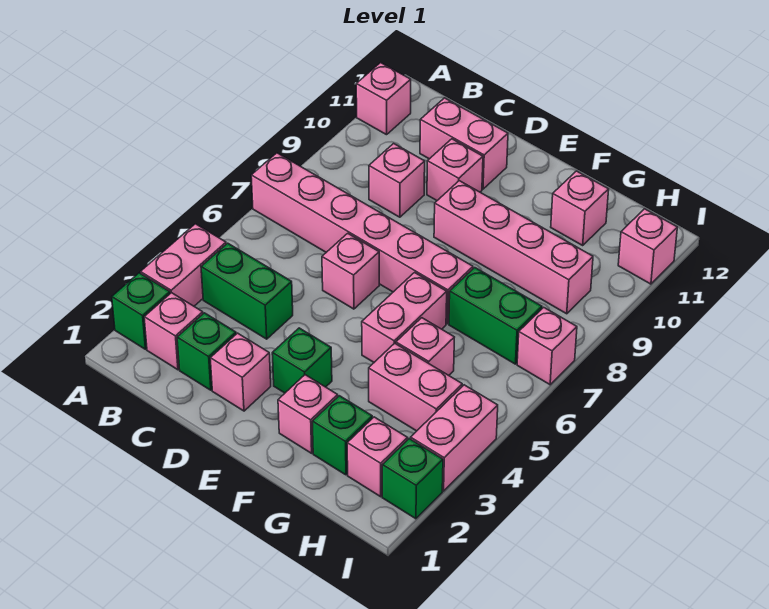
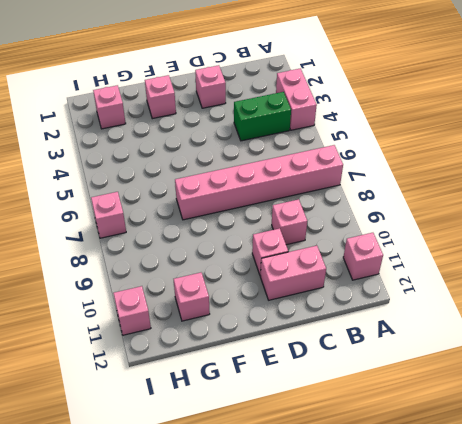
none -> green 1x1 brick [112,273,170,349]
none -> pink 1x1 brick [144,293,203,370]
none -> green 1x1 brick [177,313,236,390]

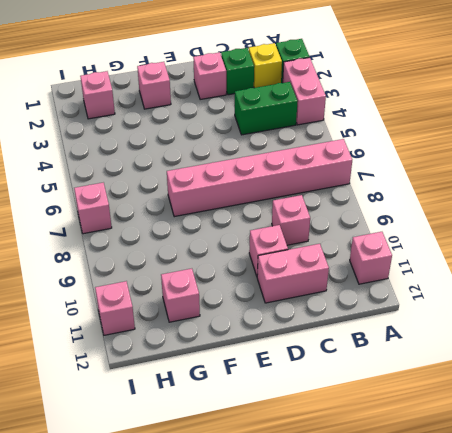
yellow 1x1 brick [249,43,282,88] -> pink 1x1 brick [144,293,203,370]
none -> pink 1x1 brick [322,233,379,309]
none -> green 1x1 brick [272,328,332,393]
none -> pink 1x4 brick [434,181,593,314]

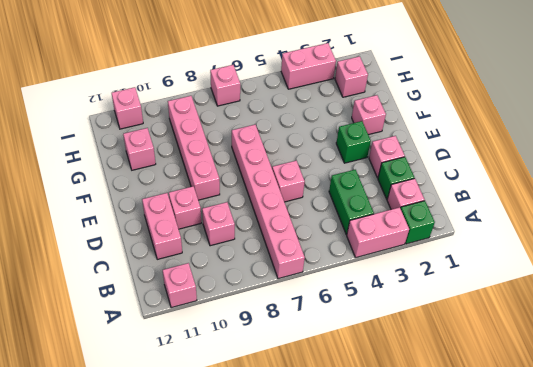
none -> pink 1x2 brick [362,273,447,362]
none -> green 1x1 brick [312,396,372,475]
none -> pink 1x2 brick [369,343,462,431]

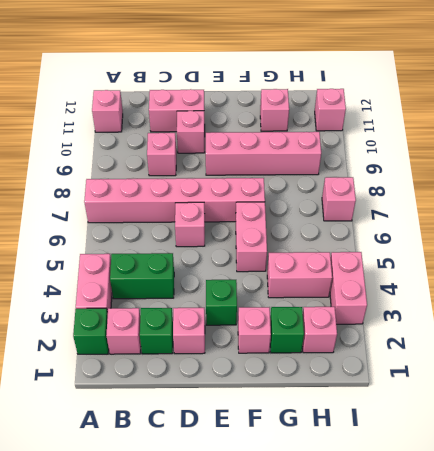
none -> pink 1x1 brick [396,318,454,375]
none -> green 1x2 brick [449,268,542,364]
none -> green 1x1 brick [382,439,443,519]

